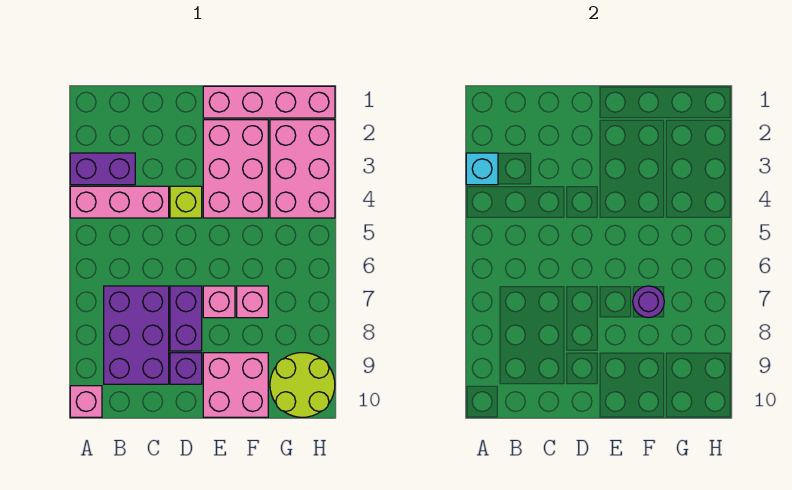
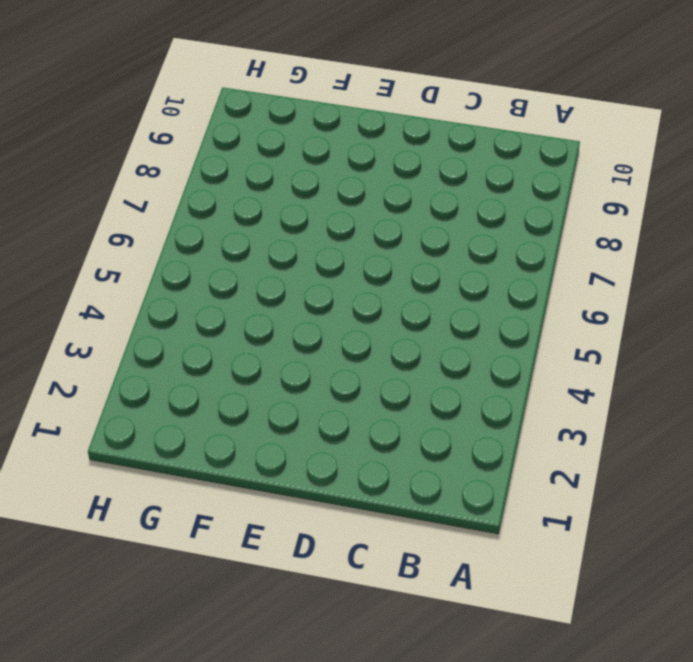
none -> purple 1x2 brick [70,153,135,185]
none -> pink 1x3 brick [70,186,169,218]
none -> pink 1x1 brick [70,386,102,417]

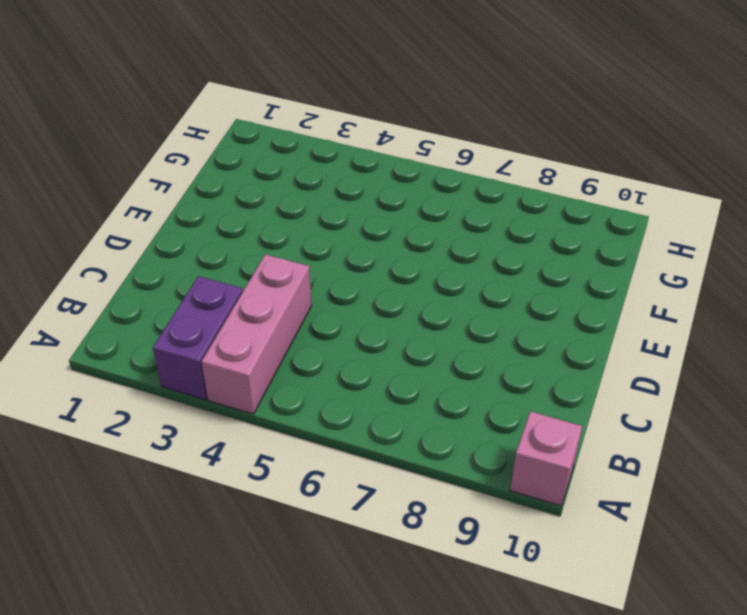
none -> purple 2x3 brick [104,286,169,384]
none -> lime 1x1 brick [170,186,202,218]
none -> purple 1x2 brick [170,286,202,351]

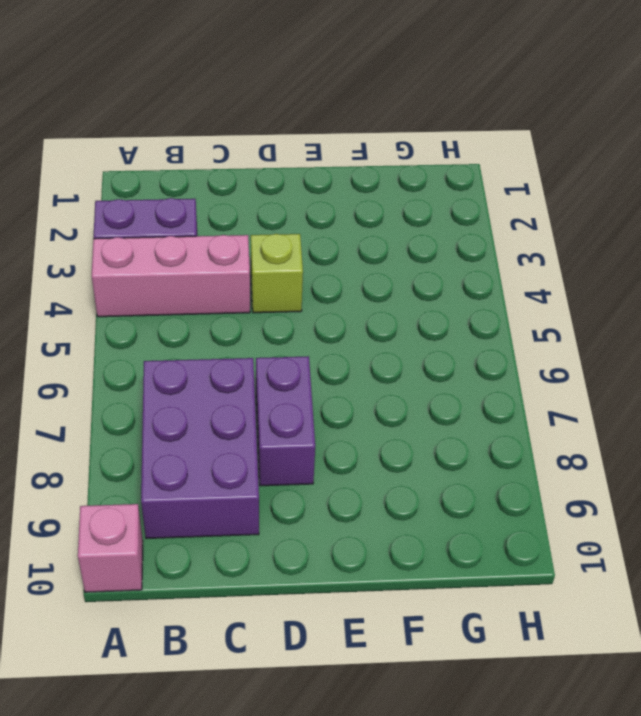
none -> purple 1x1 brick [170,353,202,384]
none -> pink 1x4 brick [203,86,335,118]
none -> pink 2x3 brick [203,120,268,218]

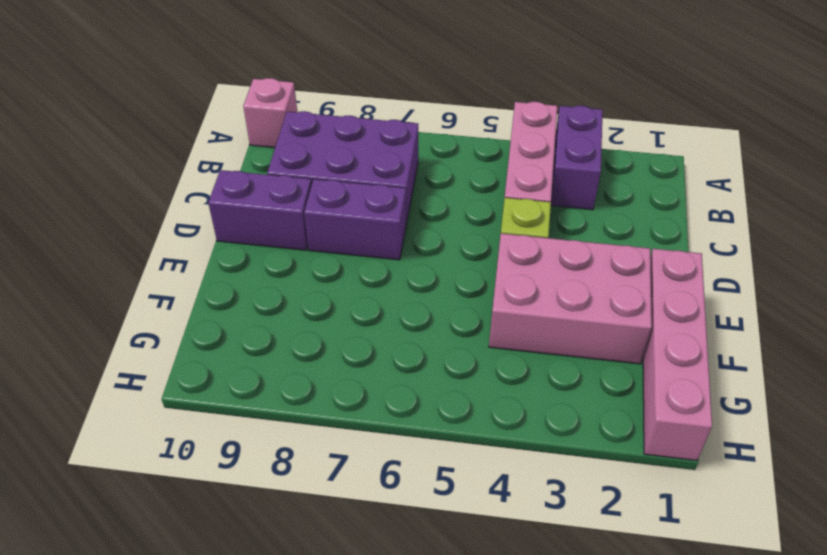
purple 1x2 brick [208,170,312,250] -> purple 1x1 brick [170,353,202,384]
none -> pink 1x1 brick [203,286,235,318]
none -> pink 2x2 brick [203,353,268,417]
none -> pink 1x1 brick [237,286,268,318]

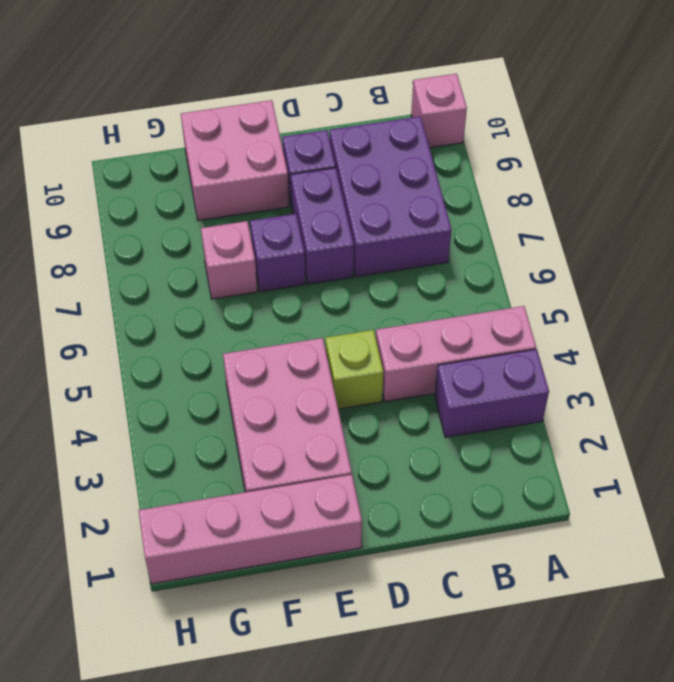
purple 1x1 brick [250,214,306,292] -> pink 1x1 brick [203,286,235,318]
none -> pink 2x3 brick [270,120,335,218]
none -> lime 2x2 round brick [270,353,335,417]
none -> cyan 1x1 brick [466,153,498,185]

